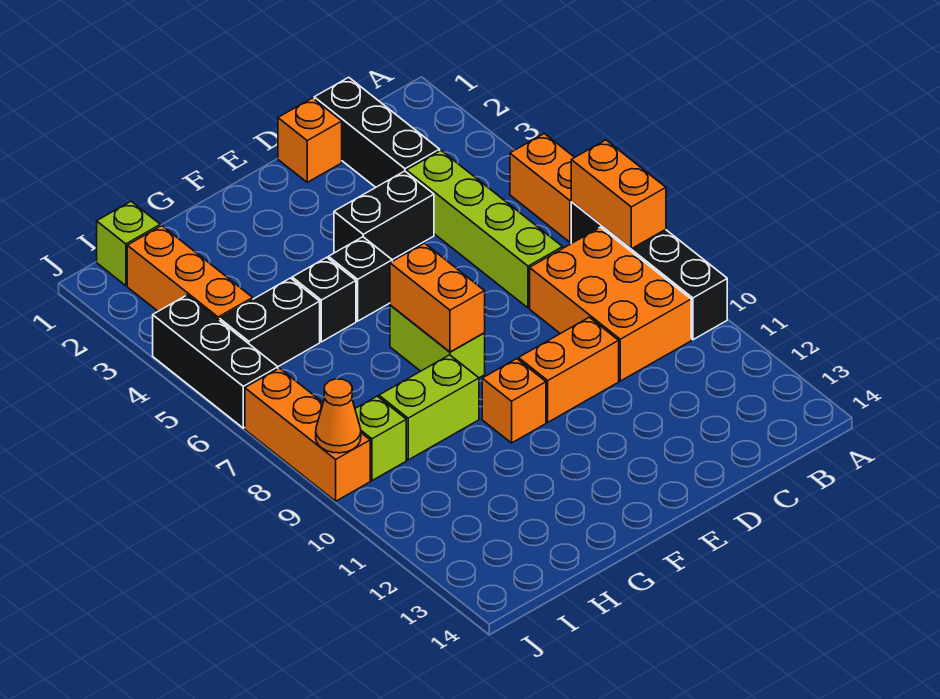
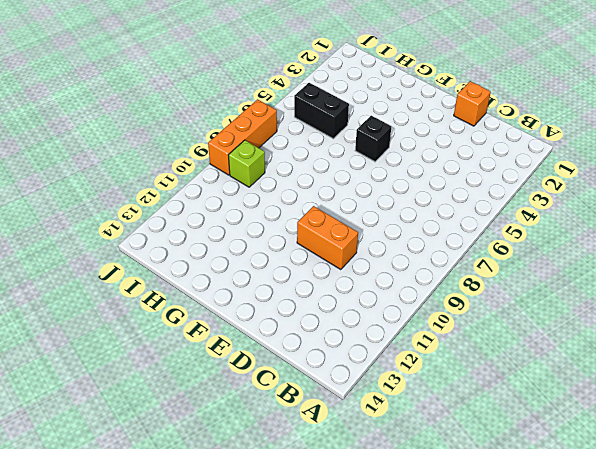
none -> orange 1x2 brick [510,134,575,242]
none -> black 1x4 brick [571,202,727,340]
none -> orange 2x3 brick [530,227,691,381]

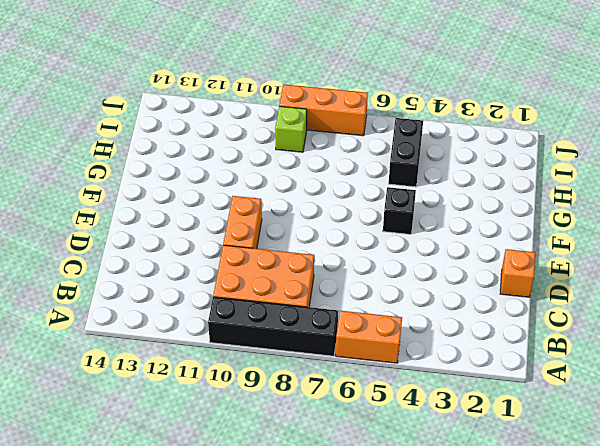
none -> black 1x3 brick [314,77,440,187]
none -> lime 1x4 brick [407,151,563,308]
none -> black 1x2 brick [334,171,434,260]

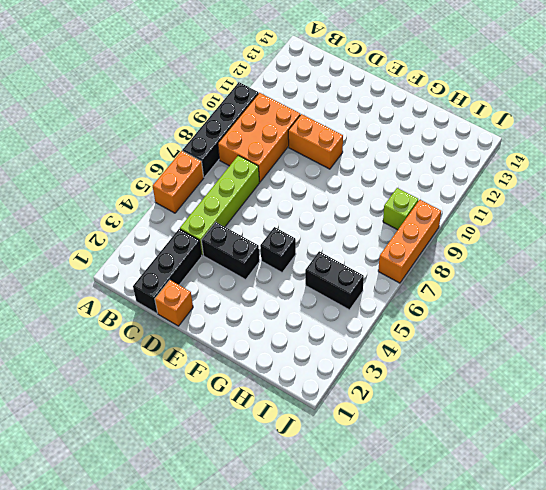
none -> lime 1x2 brick [390,305,485,378]
none -> orange 1x1 brick [482,359,546,443]
none -> black 1x1 brick [292,257,356,342]

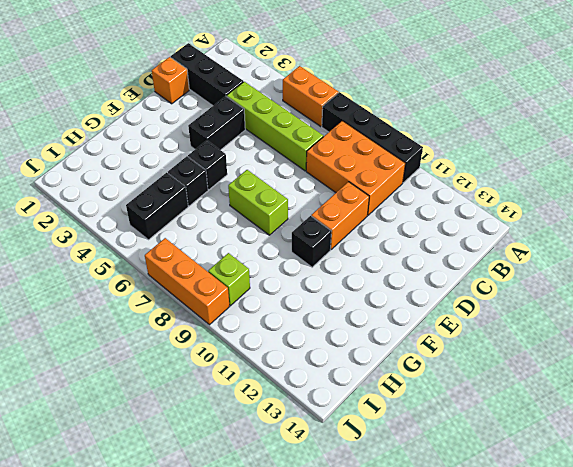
black 1x1 brick [292,216,331,267] -> orange 1x1 brick [482,359,546,443]
none -> lime 1x2 brick [379,355,479,460]
none -> lime 1x1 brick [97,201,160,286]
none -> orange 1x3 brick [127,226,253,321]

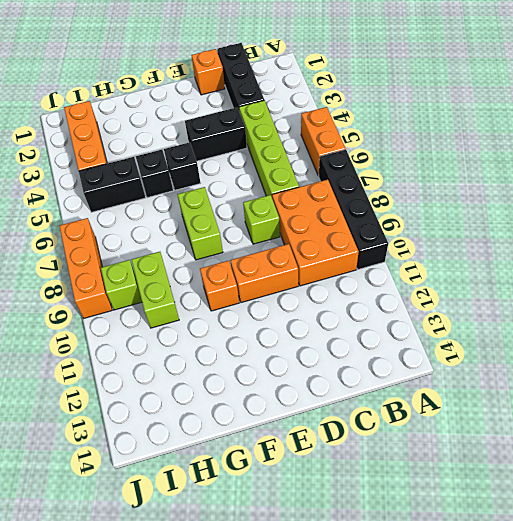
lime 1x1 brick [243,195,280,244] -> lime 1x1 brick moved to [97,201,160,286]
lime 1x2 brick [132,252,179,328] -> lime 1x2 brick turned to [379,355,479,460]
none -> black 1x3 brick [153,295,278,428]
none -> orange 1x2 brick [571,140,666,249]
none -> orange 1x2 brick [390,243,485,352]

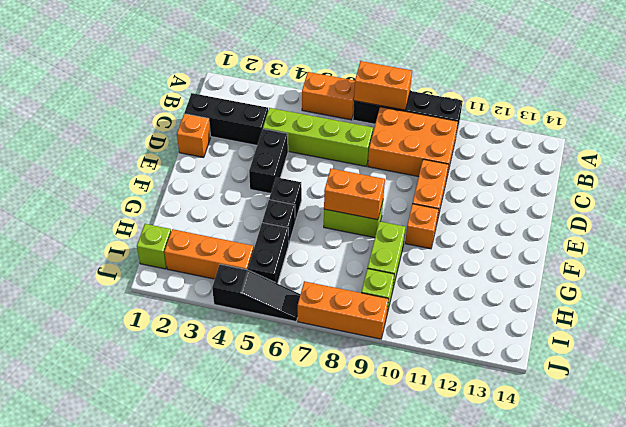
black 1x3 slope [212,264,300,321] -> black 1x3 brick [153,295,278,428]
none -> orange 1x1 cone [316,379,361,453]

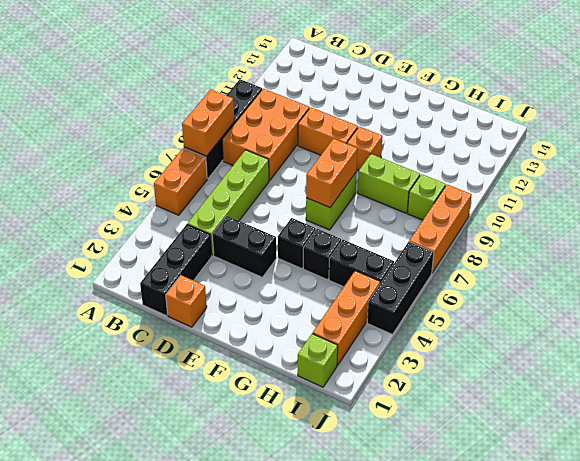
none -> orange 1x1 cone [316,379,361,453]

